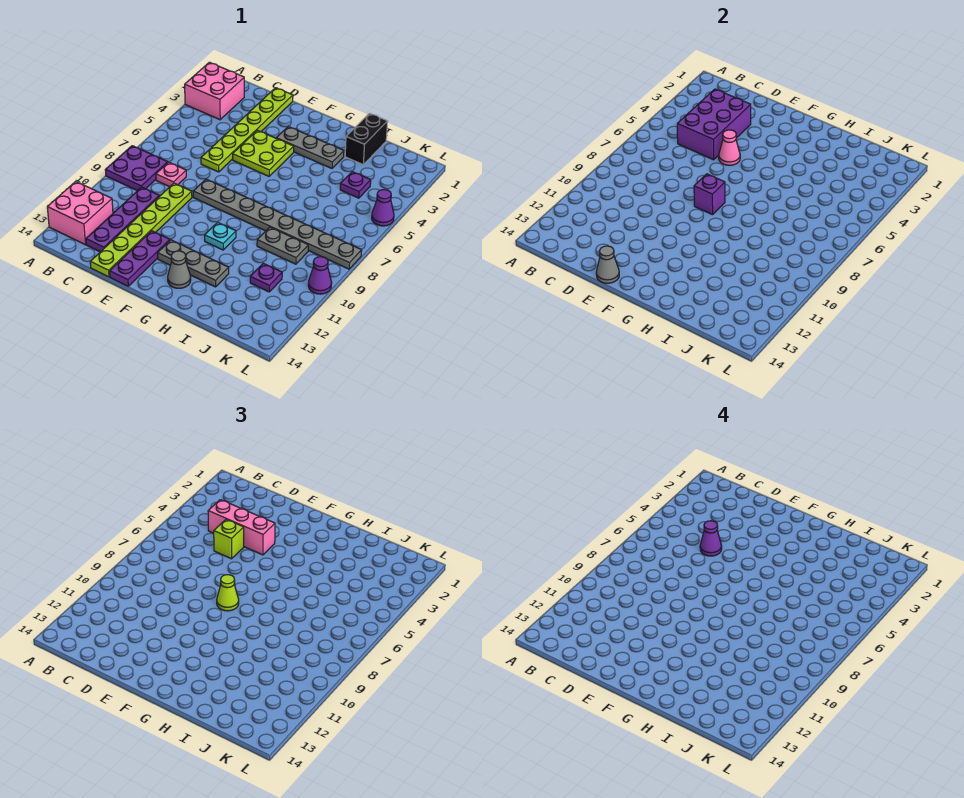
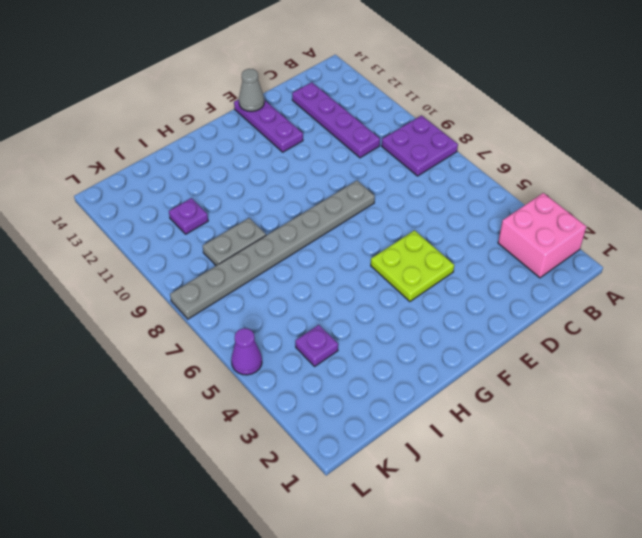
none -> pink 2x2 brick [47,181,113,245]
none -> pink 1x1 plate [156,162,186,187]
none -> lime 1x6 plate [201,88,293,172]

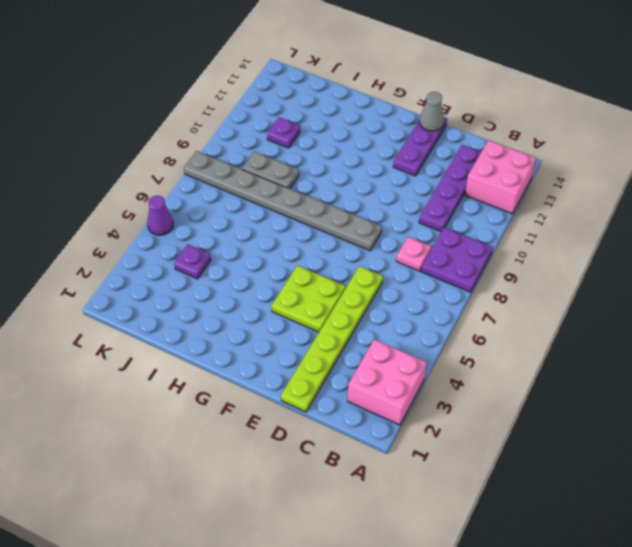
none -> lime 1x6 plate [90,183,192,277]
none -> grey 1x3 plate [276,127,344,168]
none -> grey 1x3 plate [158,240,229,287]

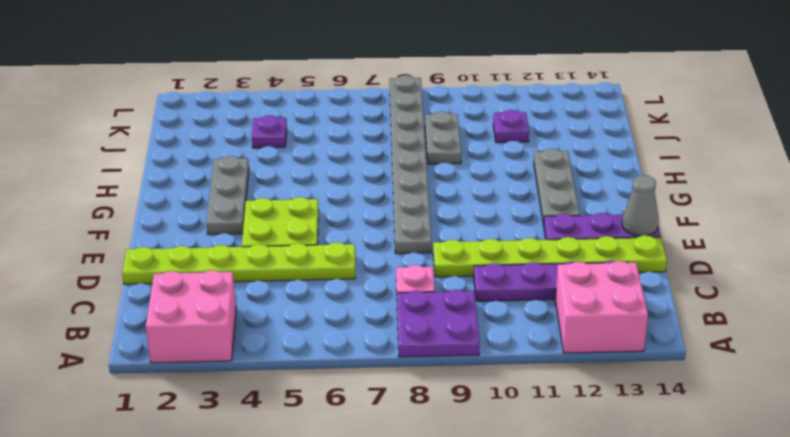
none -> cyan 1x1 plate [205,222,236,250]
none -> grey 1x1 cone [168,251,191,288]
none -> black 1x2 brick [345,113,388,164]

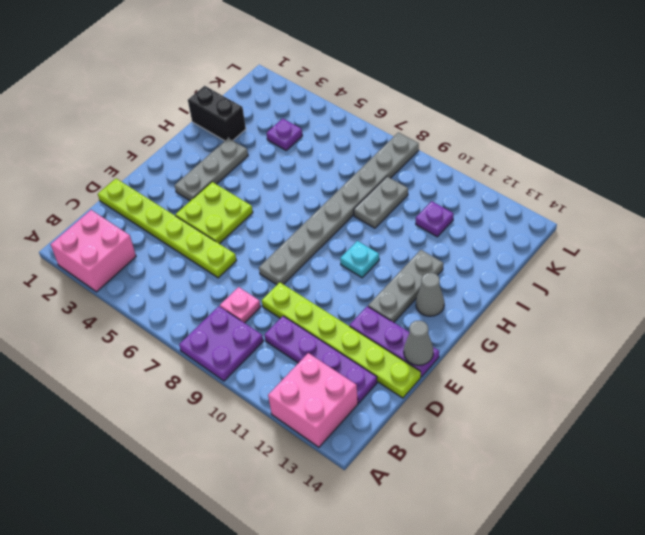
none -> purple 1x1 cone [372,189,394,226]
none -> purple 1x1 cone [308,257,332,294]
none -> purple 2x3 brick [677,89,751,160]

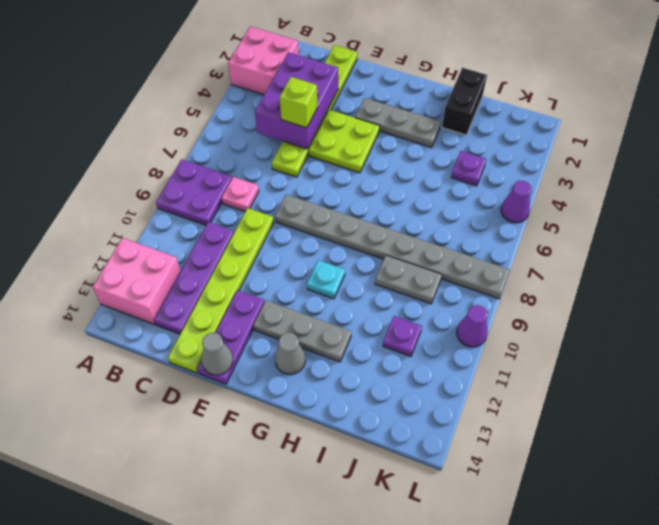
none -> pink 1x1 cone [719,130,740,165]
none -> purple 1x1 brick [694,174,725,215]
none -> pink 1x3 brick [208,500,275,555]

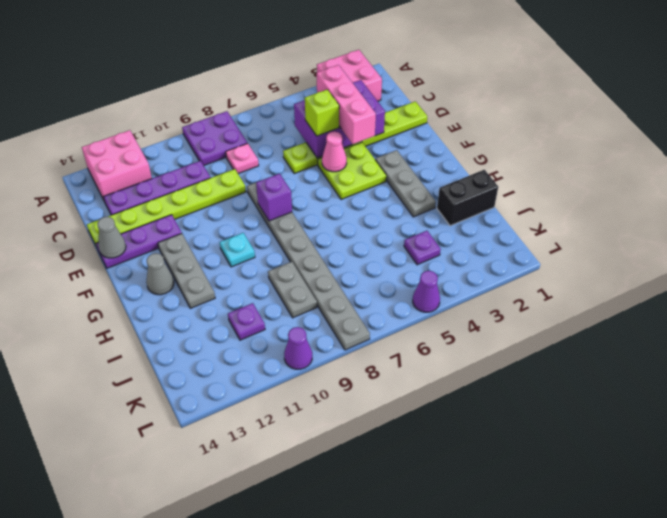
none -> lime 1x1 cone [217,575,239,611]
none -> purple 1x1 cone [700,521,722,556]

